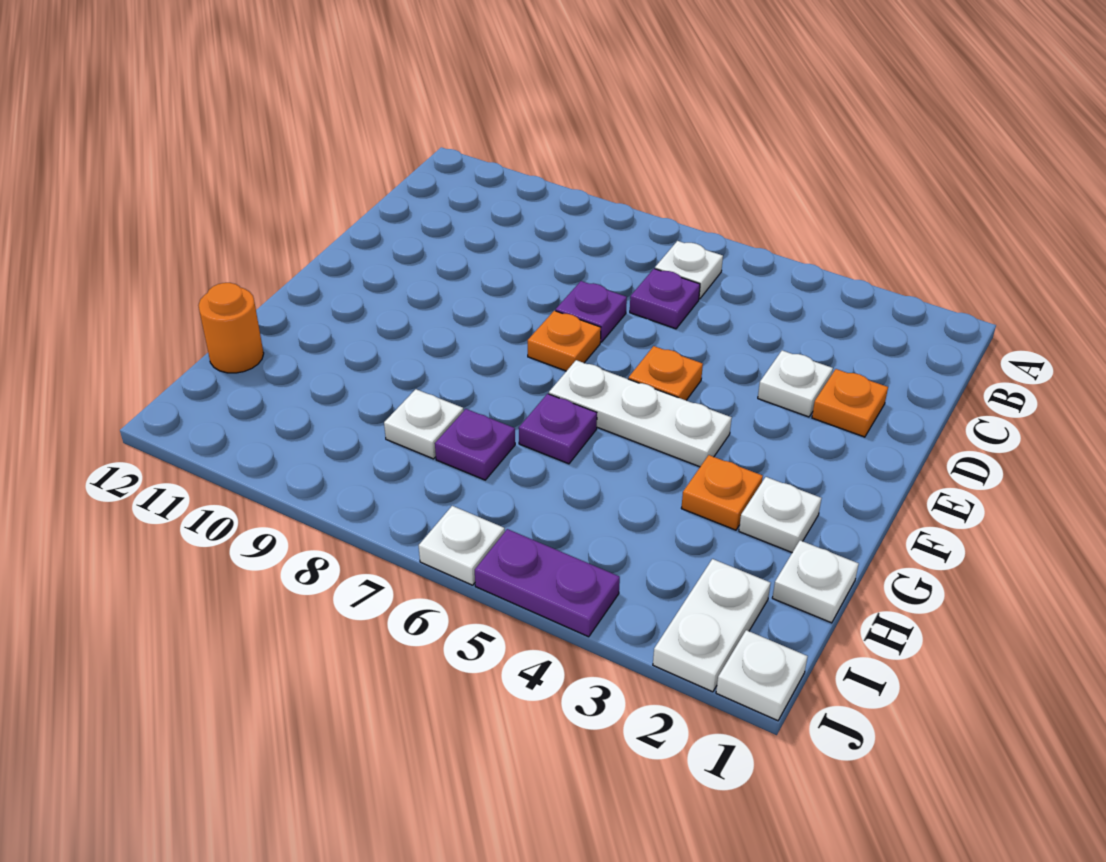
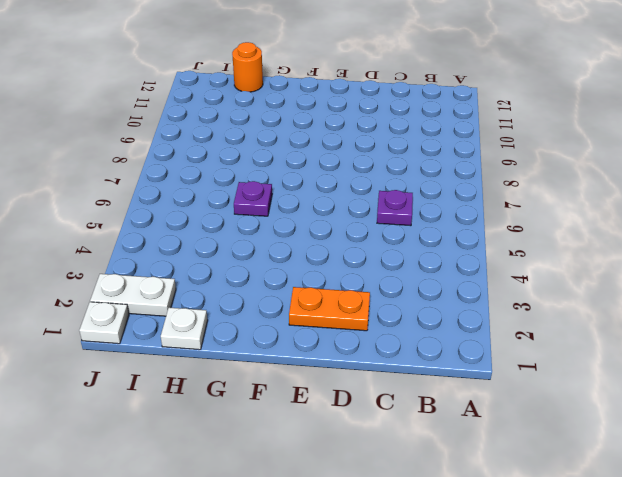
orange 1x2 plate [289,287,370,331] -> orange 1x1 plate [812,369,888,437]
none -> white 1x1 plate [655,241,723,299]
none -> white 1x1 plate [758,350,833,417]
none -> purple 1x1 plate [556,281,627,342]

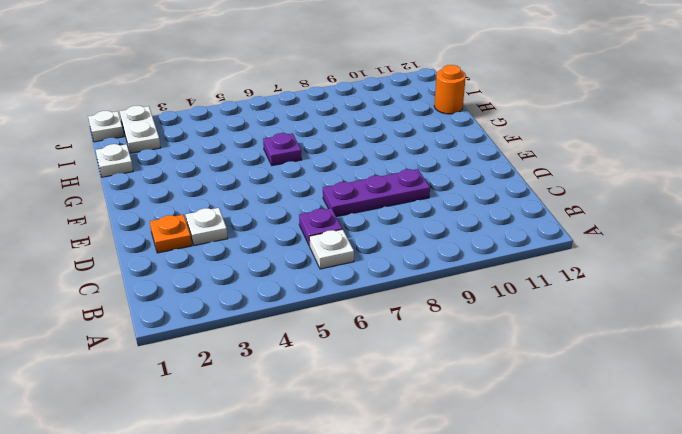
purple 1x3 plate [323,169,430,217] -> purple 1x1 plate [556,281,627,342]
none -> orange 1x1 plate [629,346,703,400]
none -> orange 1x1 plate [528,311,601,371]
none -> white 1x3 plate [549,360,732,467]

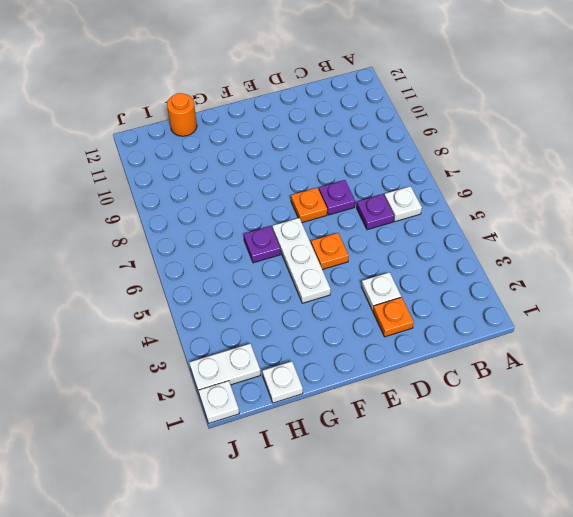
none -> white 1x1 plate [739,477,821,552]
none -> orange 1x1 plate [681,455,763,530]
none -> purple 1x1 plate [435,409,515,480]

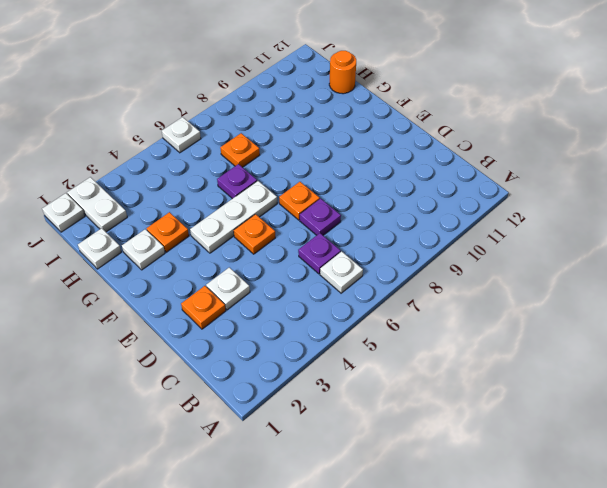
orange 1x1 plate [220,133,260,167] -> purple 1x1 plate [435,409,515,480]
none -> white 1x1 plate [384,389,463,459]
none -> purple 1x2 plate [475,529,620,637]

